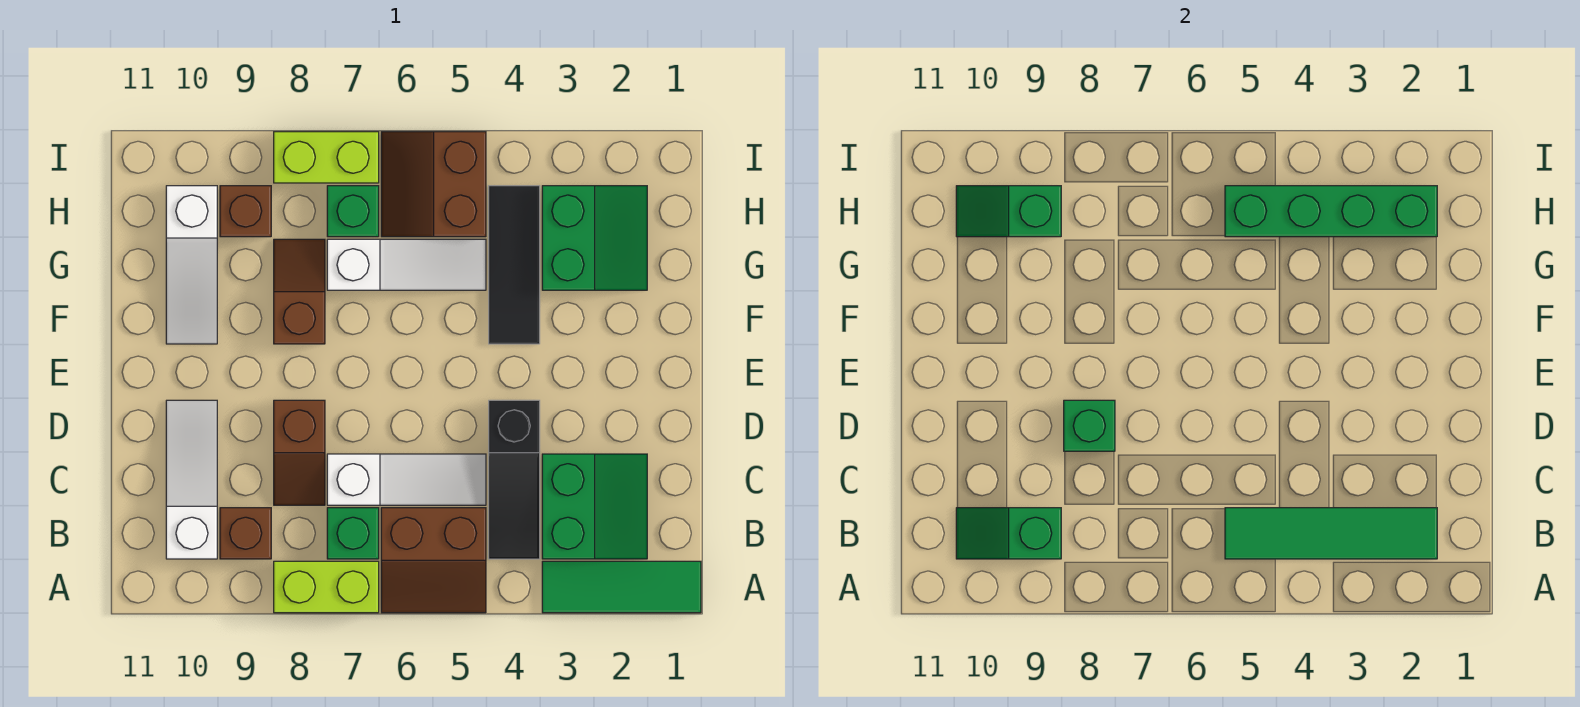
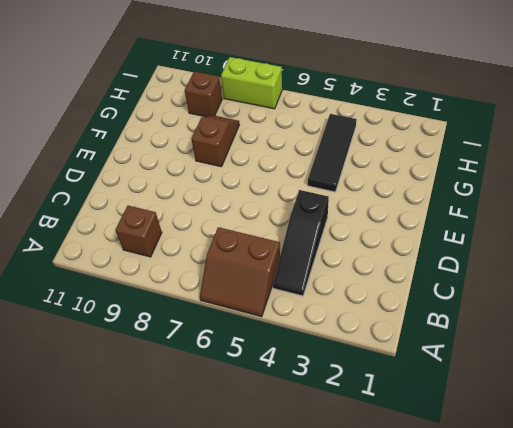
none -> green 1x3 tile [542,561,701,613]
none -> lime 1x2 brick [274,561,379,613]
none -> green 2x2 slope [542,454,647,559]

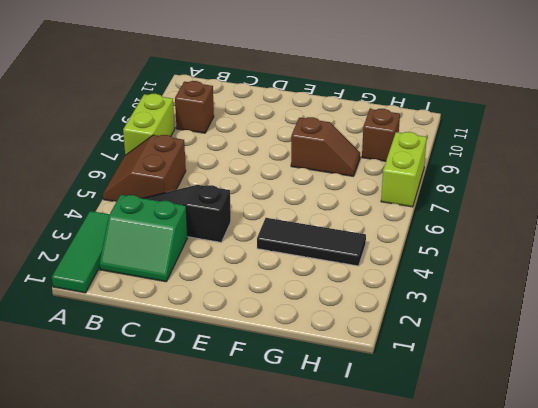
none -> green 1x1 brick [327,508,379,559]
none -> white 1x3 slope [166,400,217,559]
none -> white 1x3 slope [327,454,486,505]

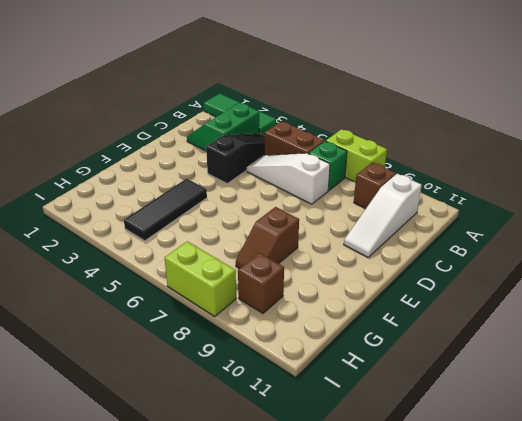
none -> brown 1x2 slope [274,400,325,505]
none -> white 1x3 slope [166,186,217,344]
none -> green 2x2 slope [542,186,647,290]

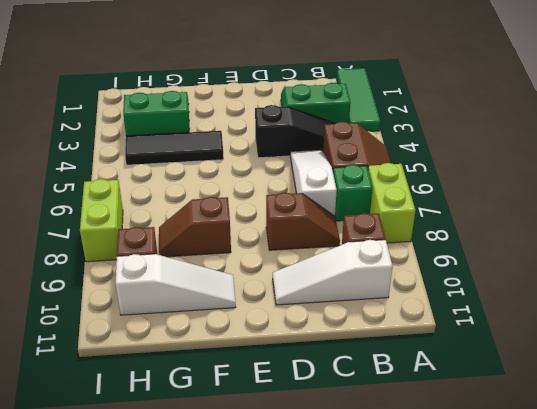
none -> white 1x3 slope [327,239,486,290]
none -> brown 2x2 slope [381,132,486,237]
none -> green 1x1 brick [327,186,379,237]

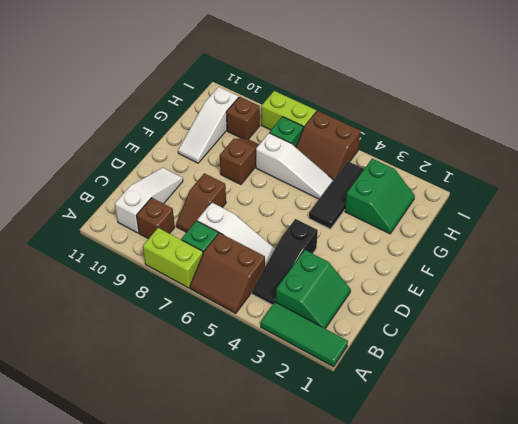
brown 2x2 slope [296,111,361,180] -> brown 2x2 slope turned to [381,132,486,237]
none -> green 1x4 tile [1225,508,1437,559]
none -> green 1x2 slope [956,508,1061,559]
none -> green 1x1 brick [1064,400,1115,451]

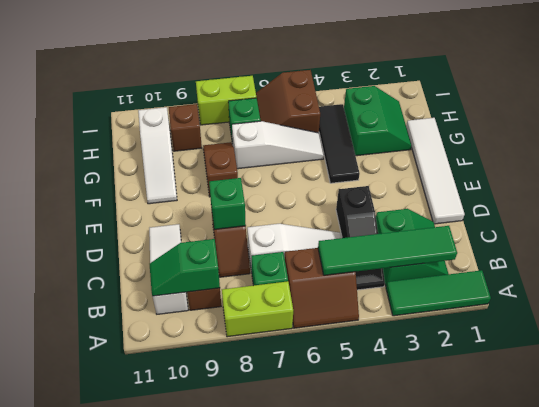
white 1x4 tile [406,118,465,224] -> none
none -> green 1x4 brick [1225,186,1437,237]
none -> green 1x2 slope [956,186,1061,237]

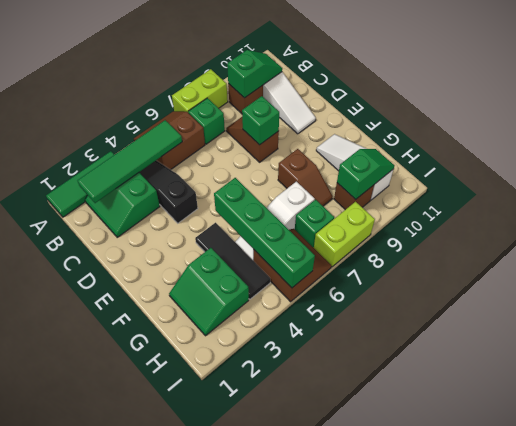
green 1x4 brick [214,178,315,288] -> green 1x4 brick turned to [1225,186,1437,237]
none -> white 1x3 slope [327,454,486,505]

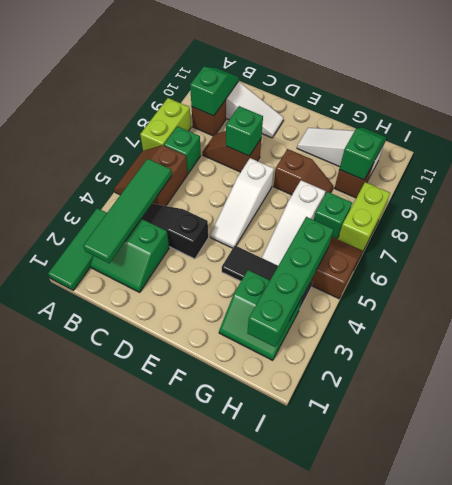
white 1x3 slope [210,158,274,248] -> white 1x3 slope moved to [327,454,486,505]

